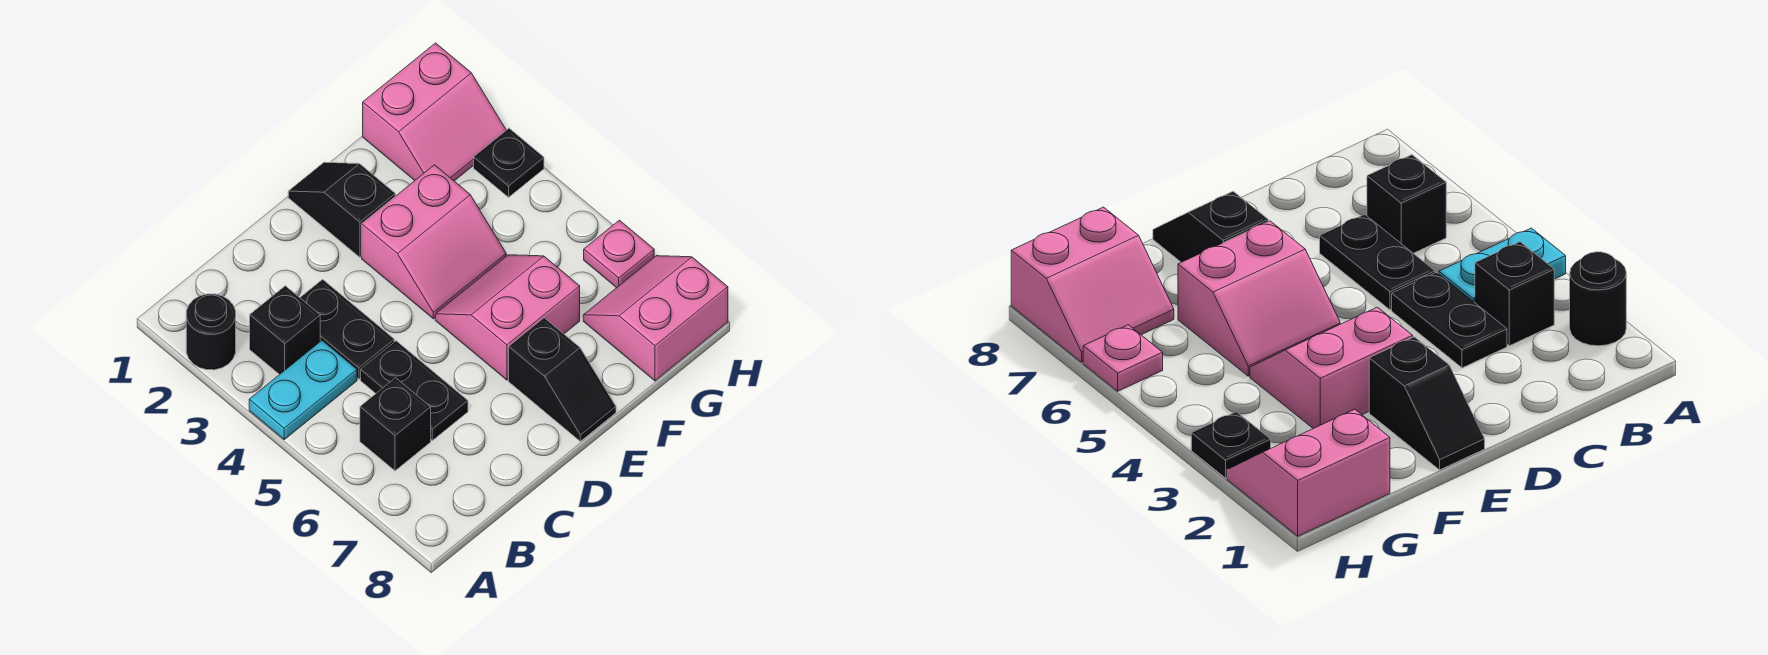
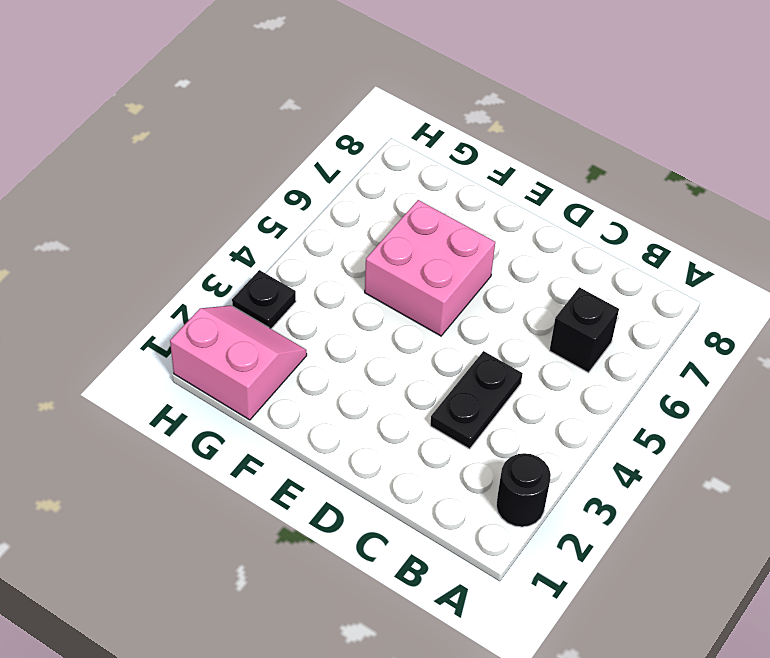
pink 2x2 brick [365,200,495,336] -> pink 2x2 slope [435,255,580,380]
none -> cyan 1x2 plate [249,341,357,439]
none -> black 1x1 brick [250,286,320,375]
none -> black 1x2 plate [361,341,468,440]

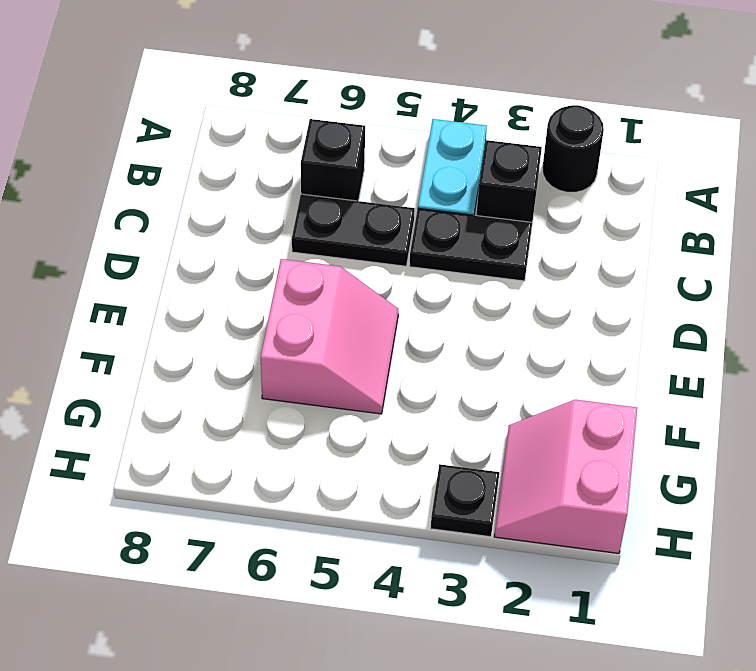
none -> black 1x2 slope [288,162,395,257]
none -> pink 2x2 slope [362,165,506,319]
none -> black 1x2 slope [509,318,616,441]

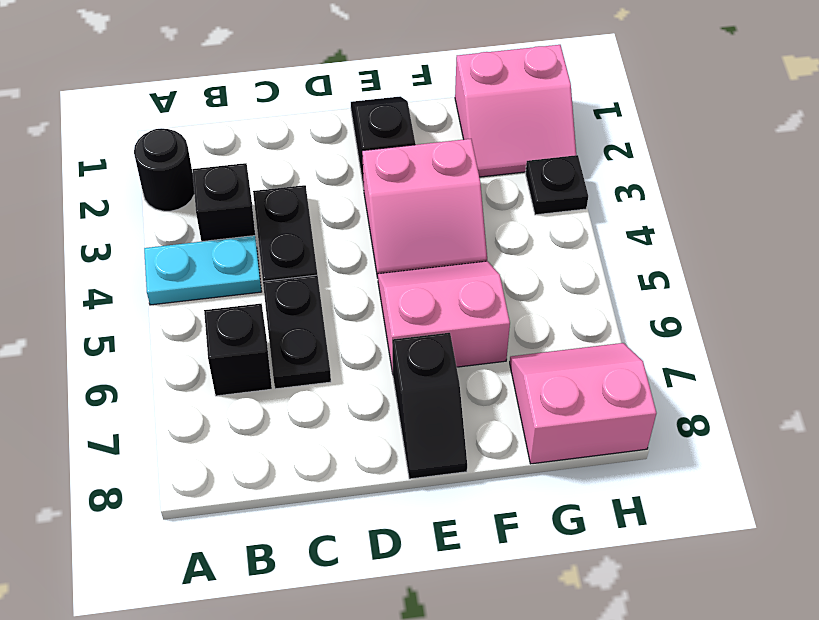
none -> pink 1x1 plate [584,220,654,288]

